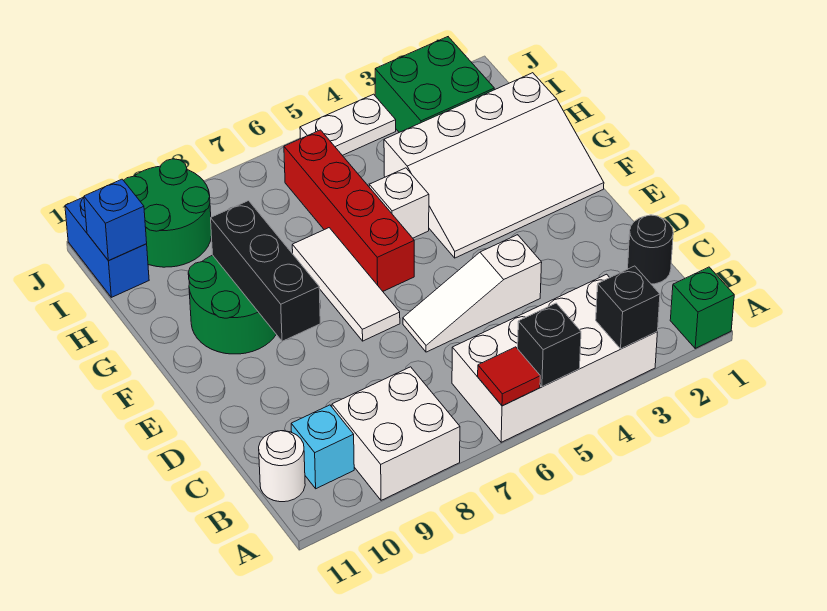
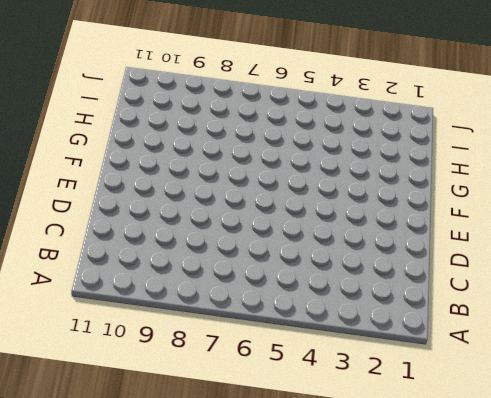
none -> green 1x1 brick [670,267,734,348]
none -> white 2x4 brick [452,274,657,442]
none -> white 2x2 brick [332,367,460,500]

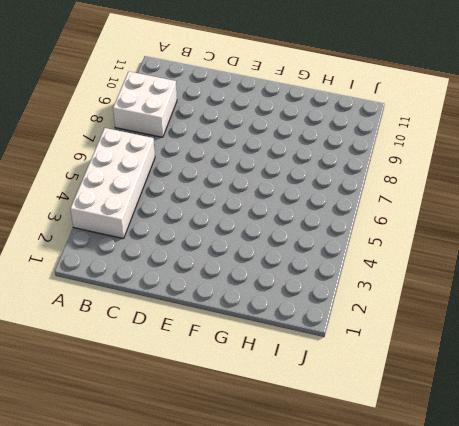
none -> green 1x1 brick [670,267,734,348]
none -> cyan 1x1 brick [291,405,354,489]
none -> white 1x1 round brick [259,431,305,502]

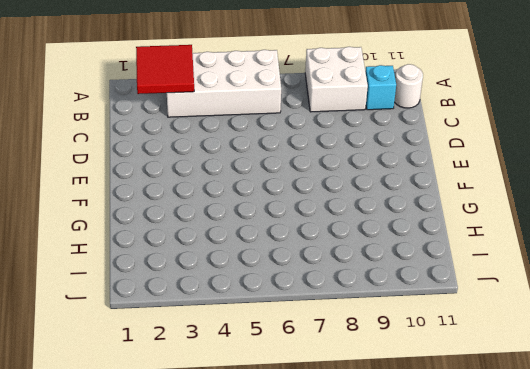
red 2x2 tile [136,45,194,94] -> black 1x1 brick [596,266,660,349]
none -> green 1x1 brick [670,267,734,348]
none -> black 1x1 round brick [628,215,673,284]
none -> white 1x3 slope [403,235,542,352]

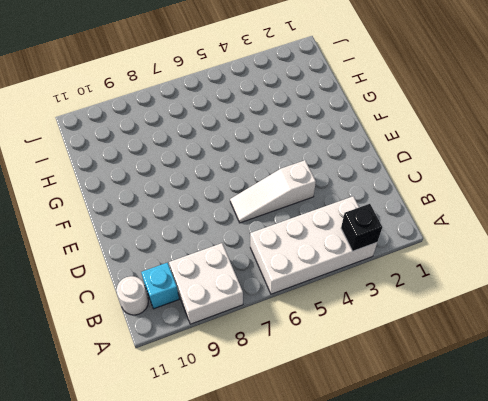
none -> green 1x1 brick [670,267,734,348]
none -> black 1x1 round brick [628,215,673,284]
none -> white 1x3 tile [292,228,400,341]

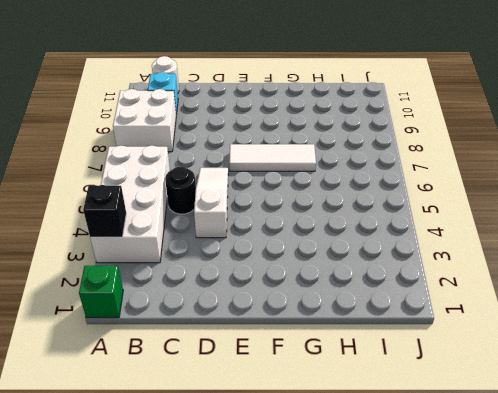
black 1x1 round brick [165,167,196,214] -> black 1x1 round brick moved to [628,215,673,284]
none -> white 3x4 slope [384,73,604,258]
none -> red 1x4 brick [284,130,414,291]
none -> green 2x2 round brick [188,255,276,354]

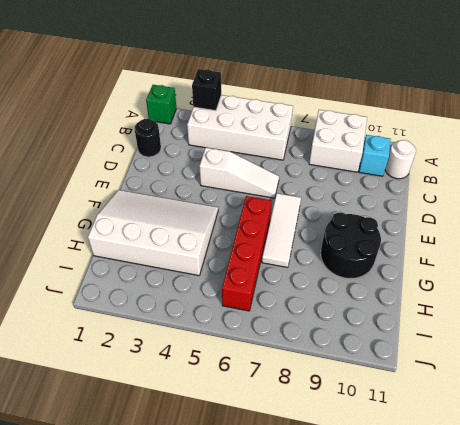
black 2x2 round brick [321,212,381,279] -> green 2x2 round brick [188,255,276,354]
none -> white 1x1 brick [369,168,429,238]
none -> green 2x2 brick [375,37,494,132]
none -> green 2x2 round brick [124,159,211,267]

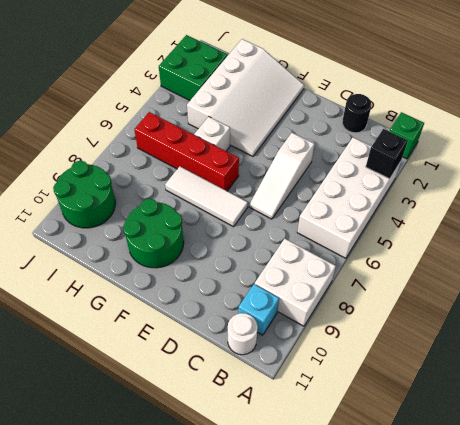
none -> blue 1x2 brick [65,197,149,297]
none -> white 1x2 plate [300,94,396,155]
none -> black 1x1 brick [518,303,581,387]

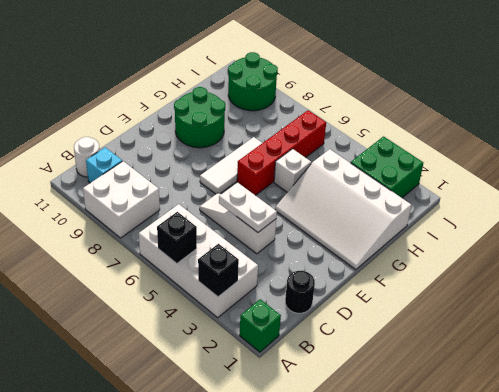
white 1x2 plate [219,183,277,232] -> white 1x2 plate moved to [300,94,396,155]
none -> blue 1x2 brick [65,197,149,297]
none -> red 1x1 tile [478,347,540,406]
none -> black 1x3 brick [211,201,320,341]

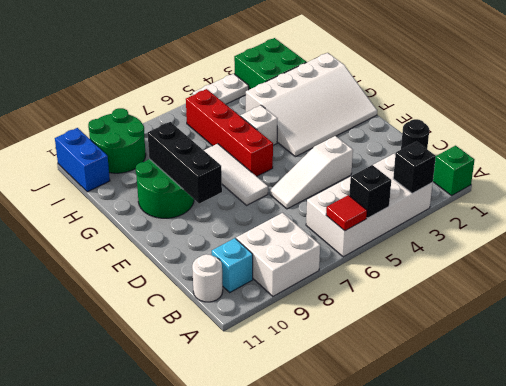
none -> blue 1x1 brick [84,179,147,261]

